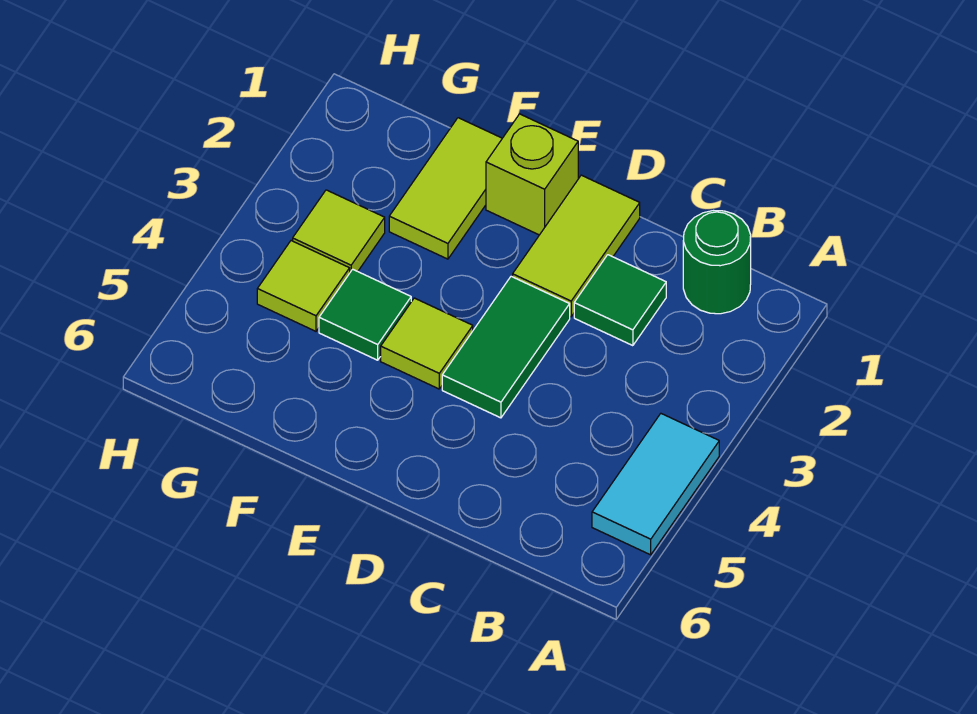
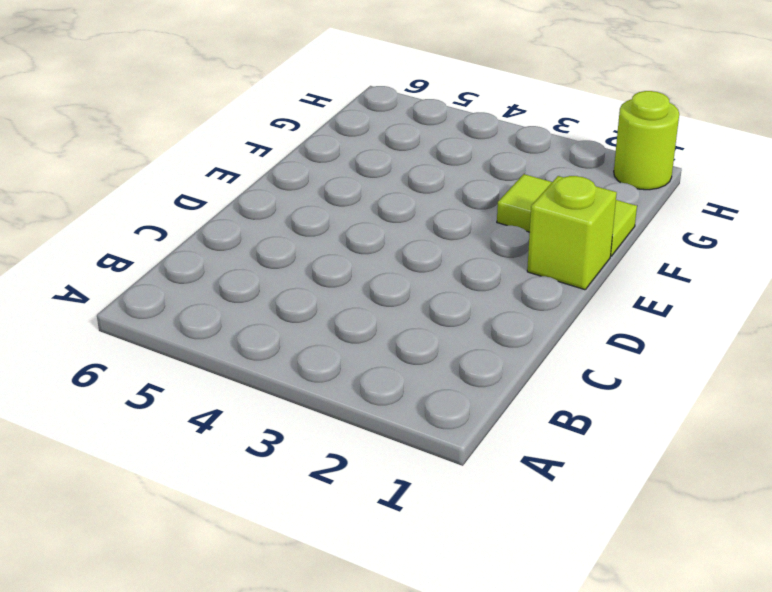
lime 1x1 round brick [614,91,679,190] -> none
none -> cyan 1x2 tile [592,414,719,555]
none -> green 1x1 round brick [683,211,751,314]

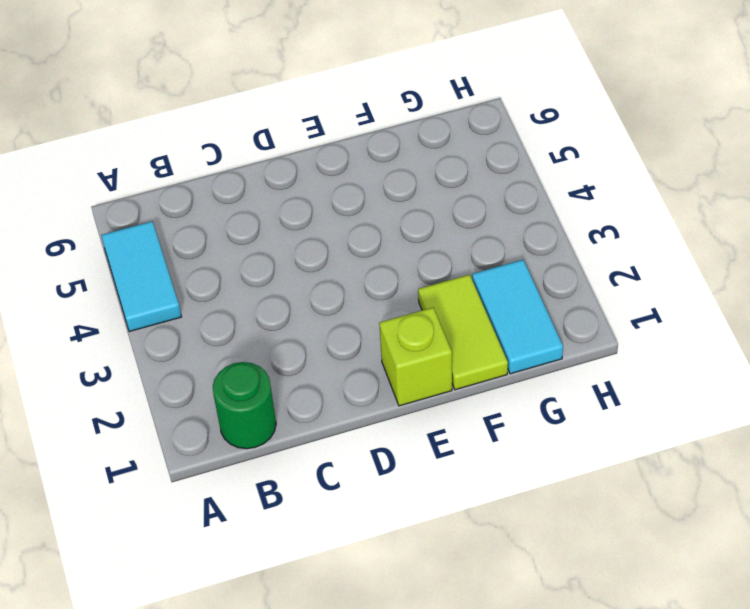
cyan 1x2 tile [472,260,563,374] -> none
none -> green 1x1 tile [574,255,666,346]
none -> lime 1x2 tile [513,175,640,317]

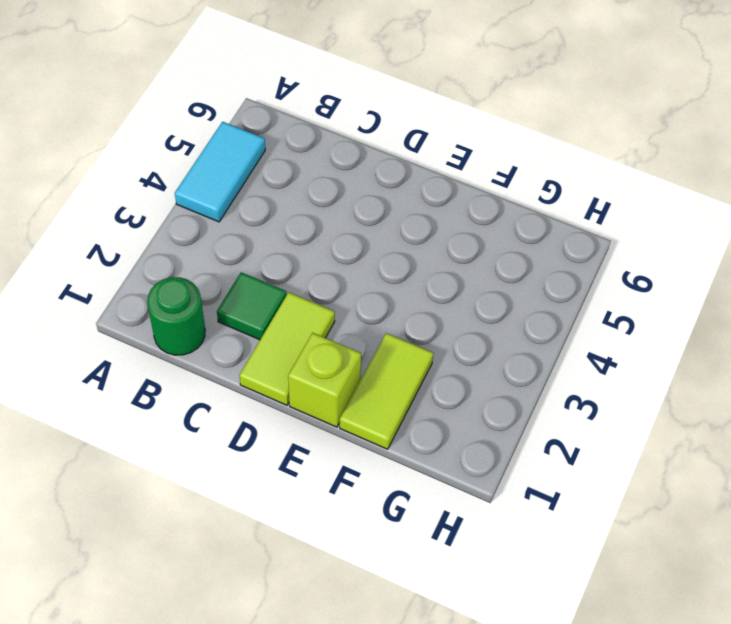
none -> green 1x2 tile [442,276,570,418]
none -> lime 1x1 tile [381,298,473,389]

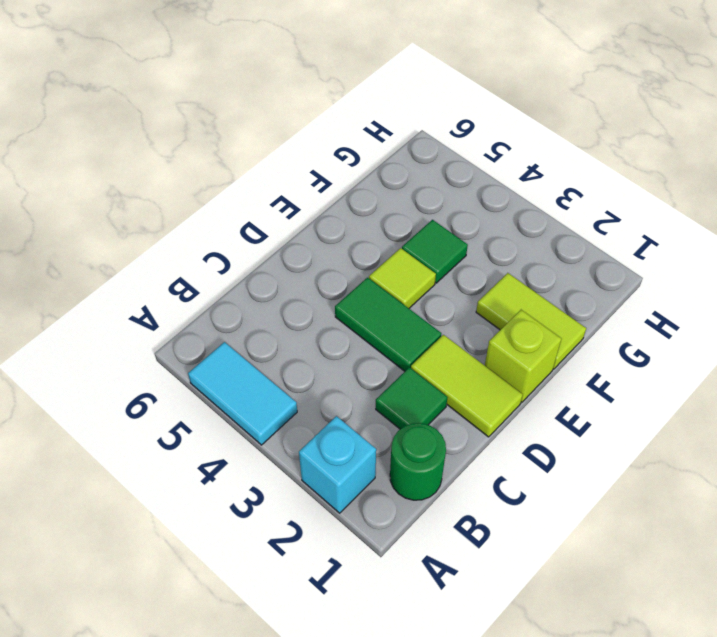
cyan 1x1 brick [299,416,376,513] -> none
none -> lime 1x1 tile [293,190,385,272]
none -> lime 1x1 tile [257,241,350,331]

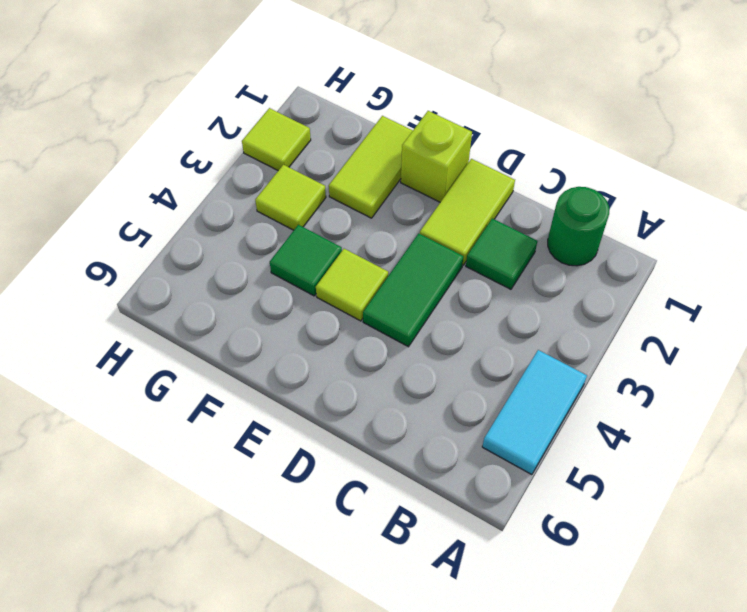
lime 1x1 tile [242,108,311,171] -> lime 1x1 tile moved to [257,241,350,331]

